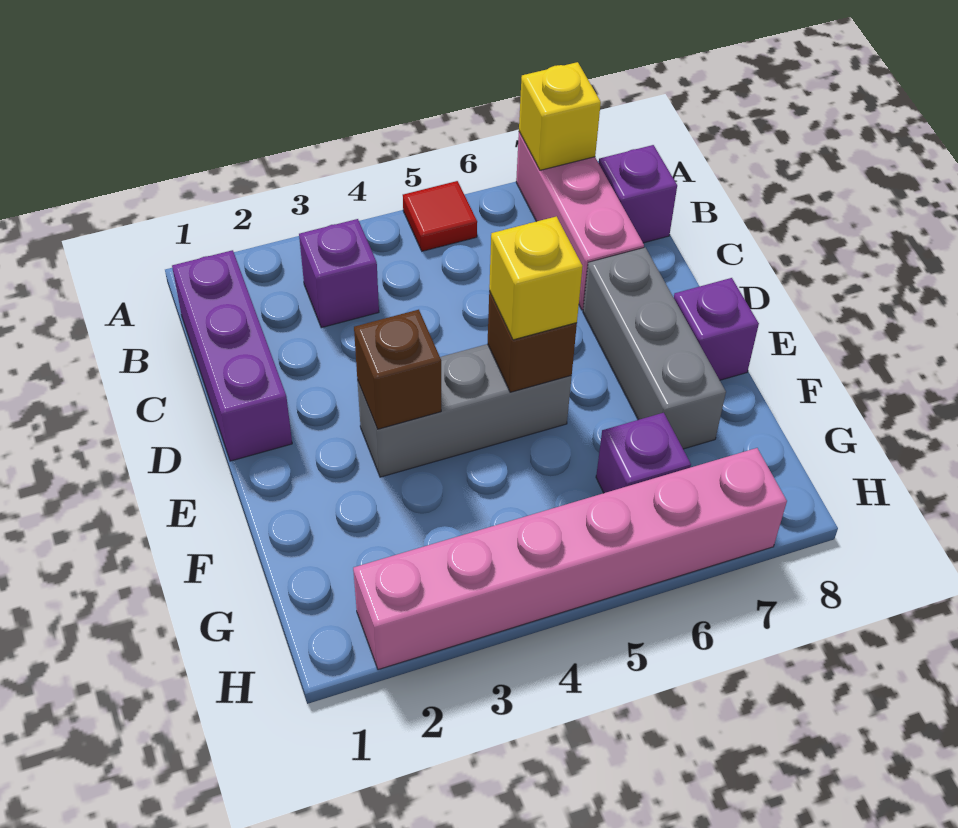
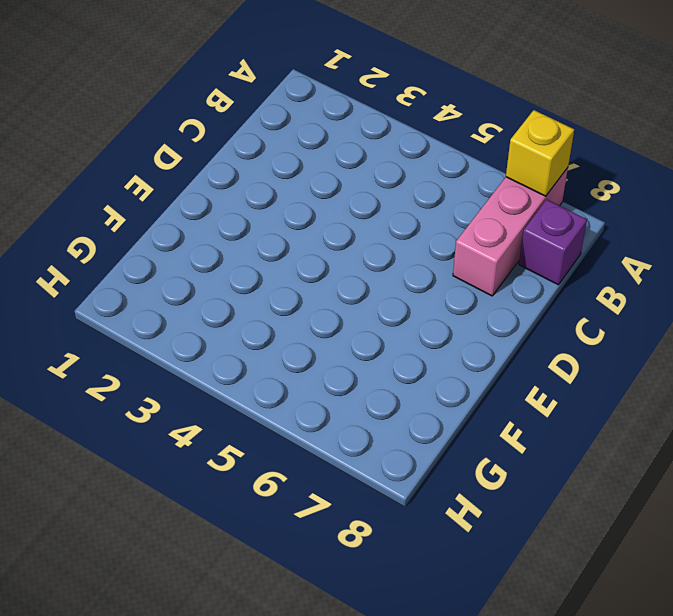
none -> red 1x1 tile [403,181,477,251]
none -> purple 1x3 brick [172,250,292,461]
none -> purple 1x1 brick [299,219,379,328]

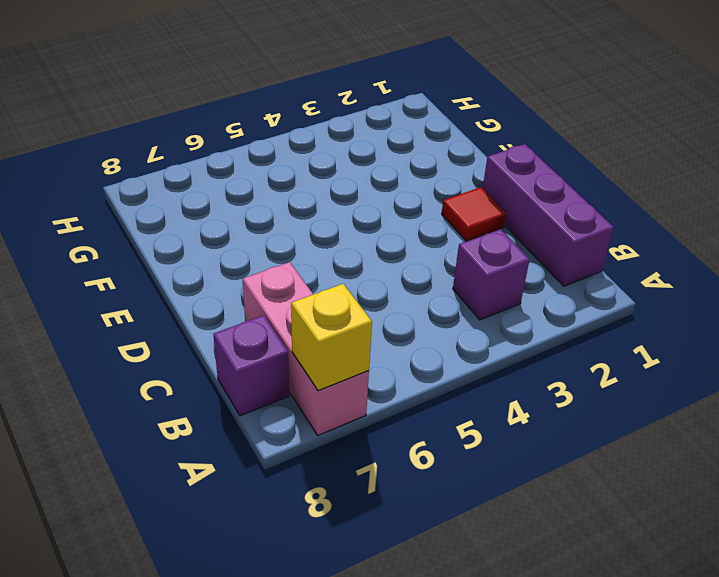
red 1x1 tile [442,187,507,241] -> red 1x1 tile moved to [403,181,477,251]
none -> grey 1x3 brick [583,248,726,449]
none -> grey 1x3 brick [357,344,572,477]
none -> purple 1x1 brick [674,278,759,380]

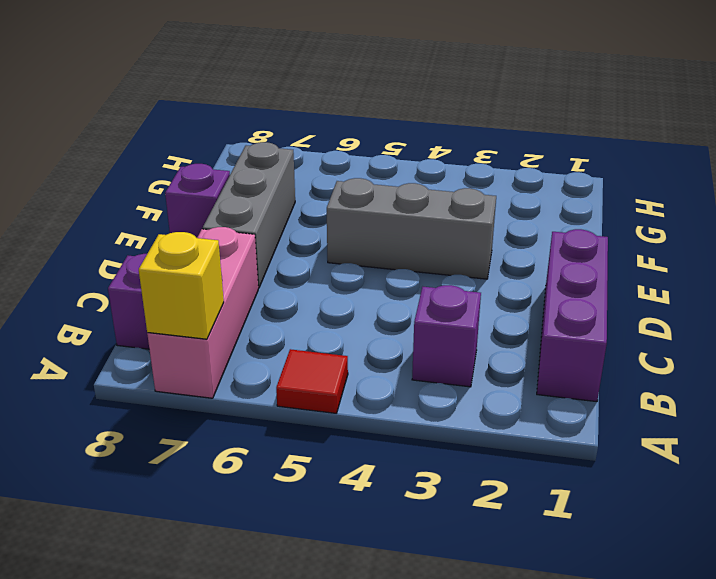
none -> purple 1x1 brick [596,413,691,493]
none -> pink 1x6 brick [353,448,787,670]
none -> brown 1x1 brick [354,310,441,429]

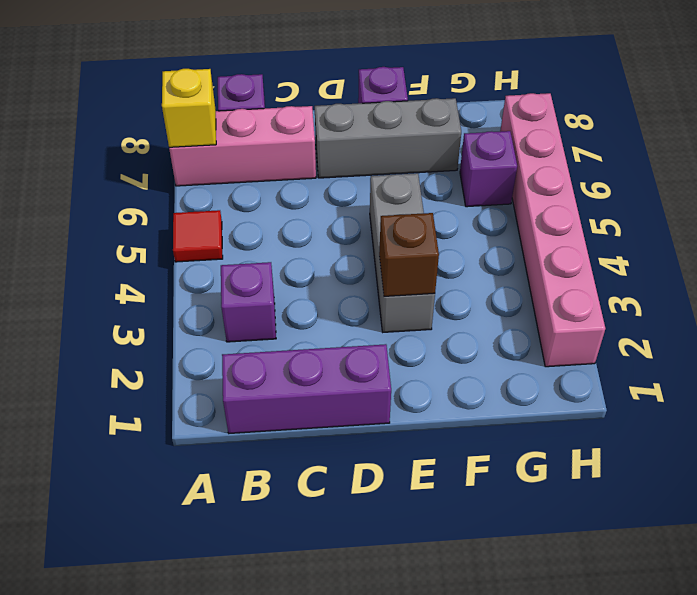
none -> brown 1x1 brick [488,291,577,392]
none -> yellow 1x1 brick [489,216,583,340]

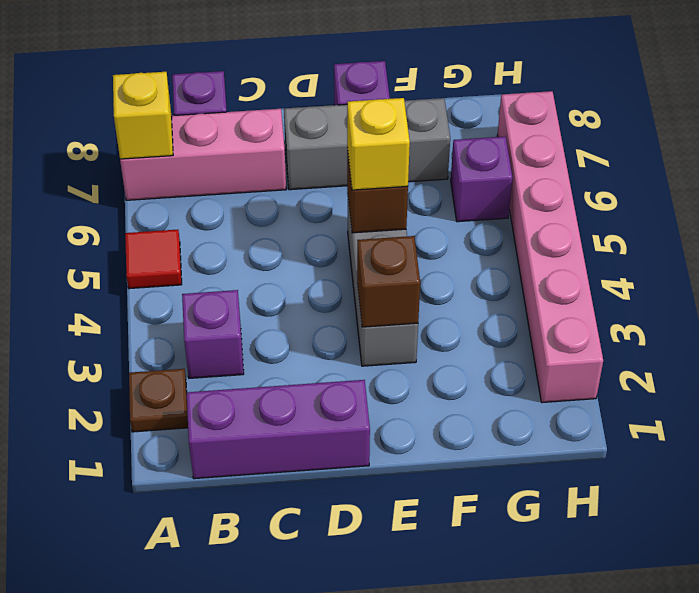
brown 1x1 plate [129,369,188,432] -> none

